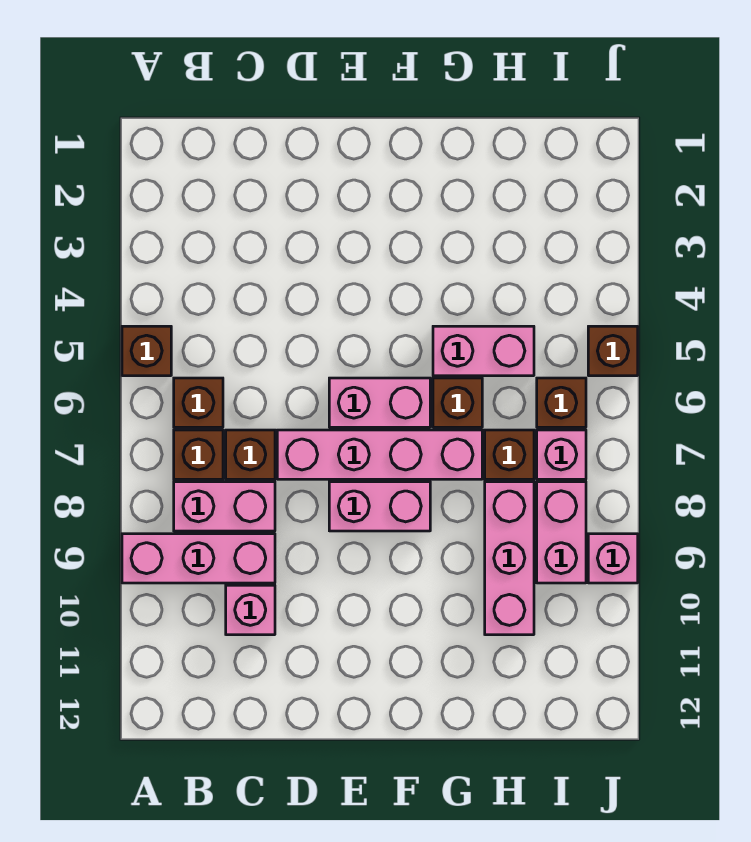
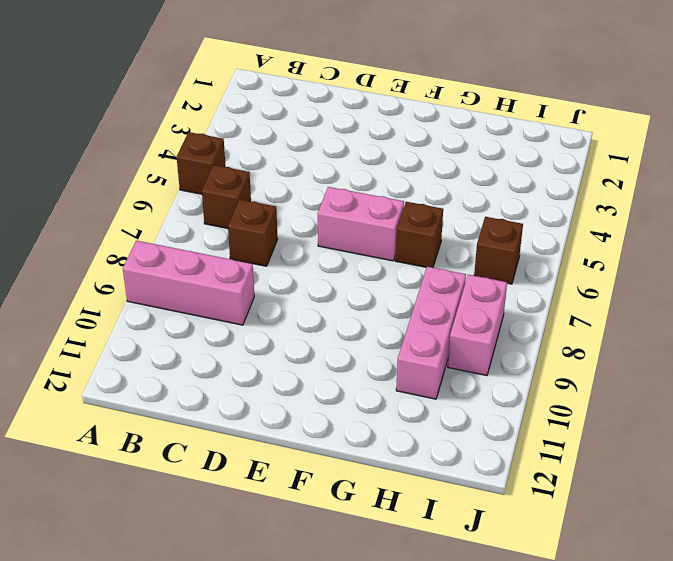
none -> brown 1x1 brick [174,430,223,479]
none -> pink 1x2 brick [174,482,275,531]
none -> pink 1x1 brick [226,585,275,635]

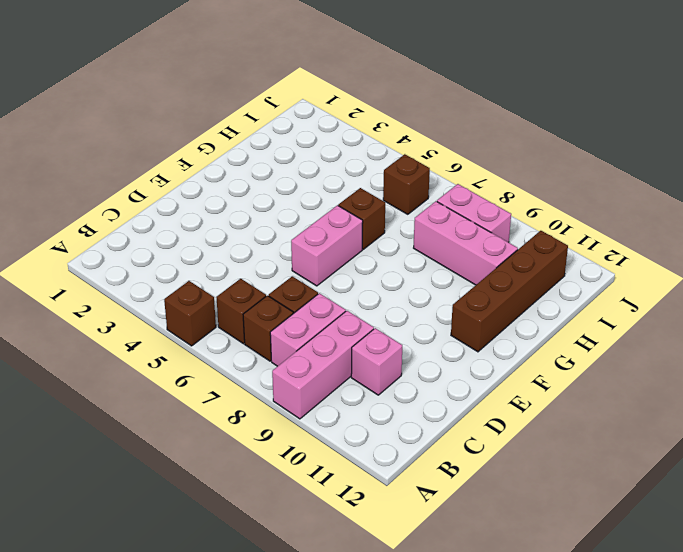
brown 1x4 brick [451,231,568,352] -> none
none -> pink 1x4 brick [277,430,482,479]
none -> pink 1x2 brick [329,482,430,531]
none -> pink 1x2 brick [433,326,534,376]

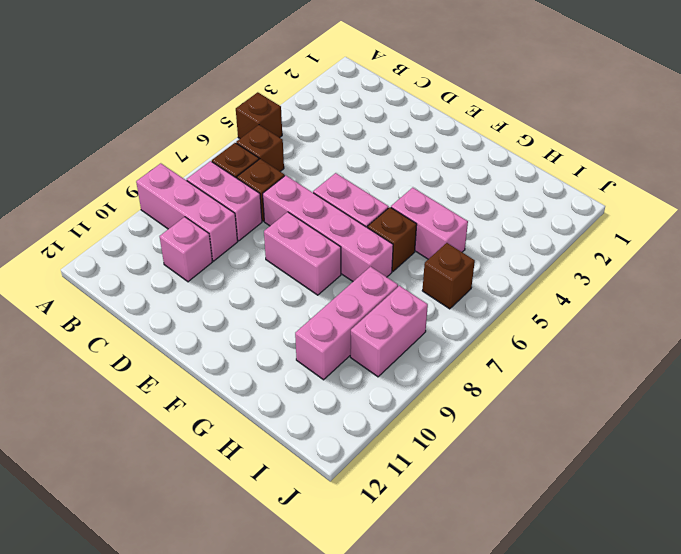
none -> brown 1x1 brick [485,430,534,479]
none -> pink 1x1 brick [537,430,586,479]
none -> brown 1x1 brick [588,326,638,376]

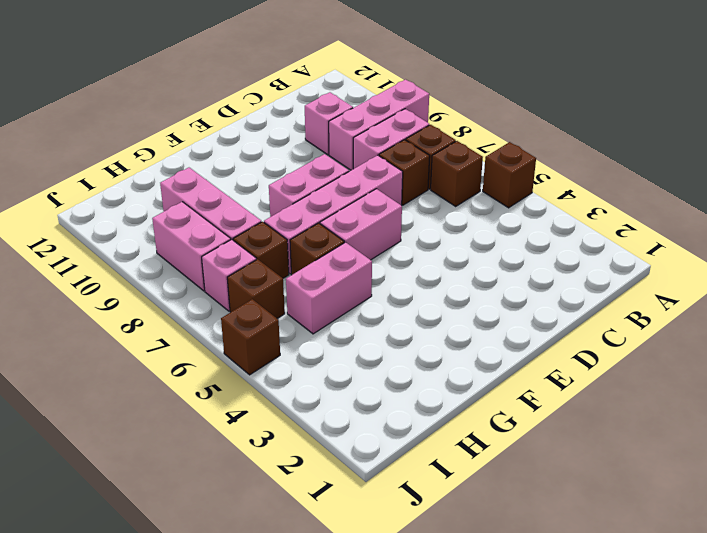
none -> pink 1x1 brick [588,534,638,583]

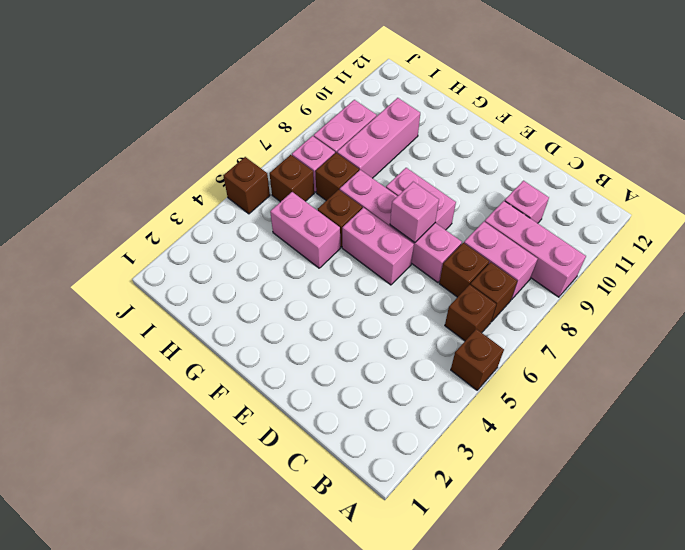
pink 1x1 brick [390,182,439,243] -> pink 1x1 brick moved to [588,534,638,583]

